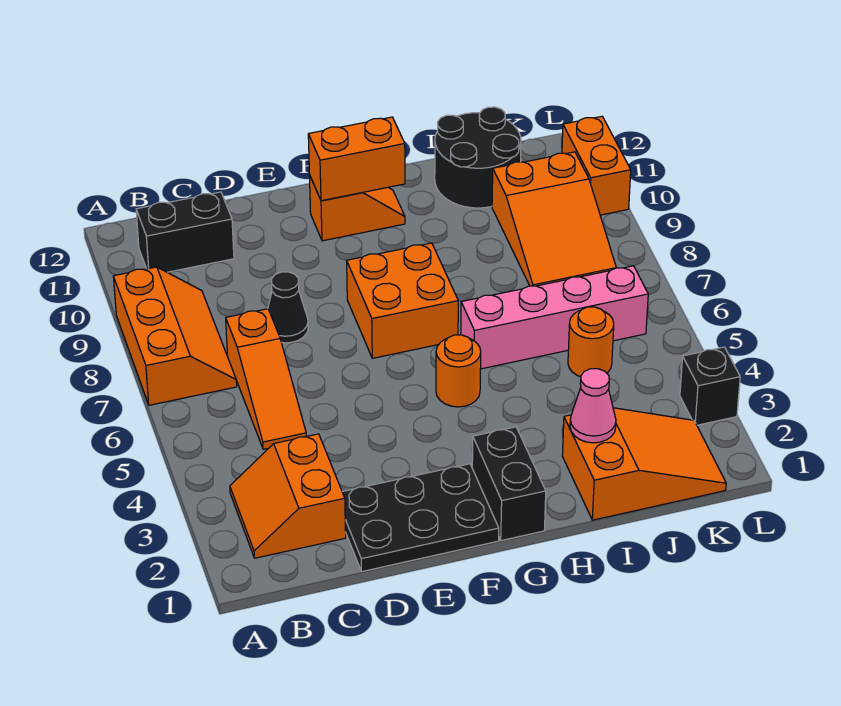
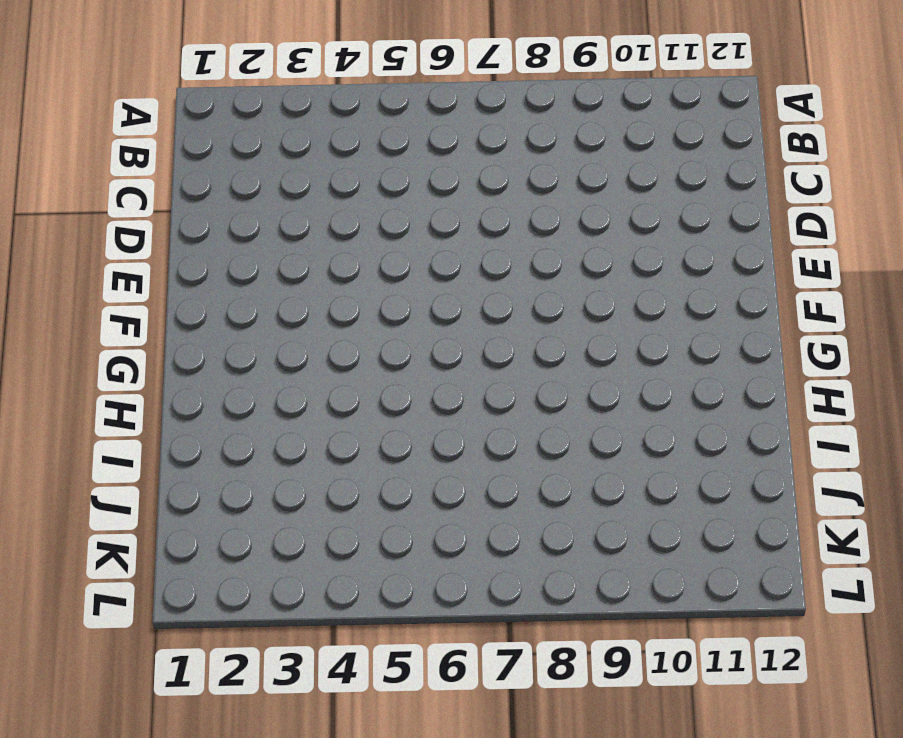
none -> orange 2x3 slope [113,267,237,405]
none -> orange 2x2 slope [230,434,346,558]
none -> black 1x2 brick [136,192,234,272]

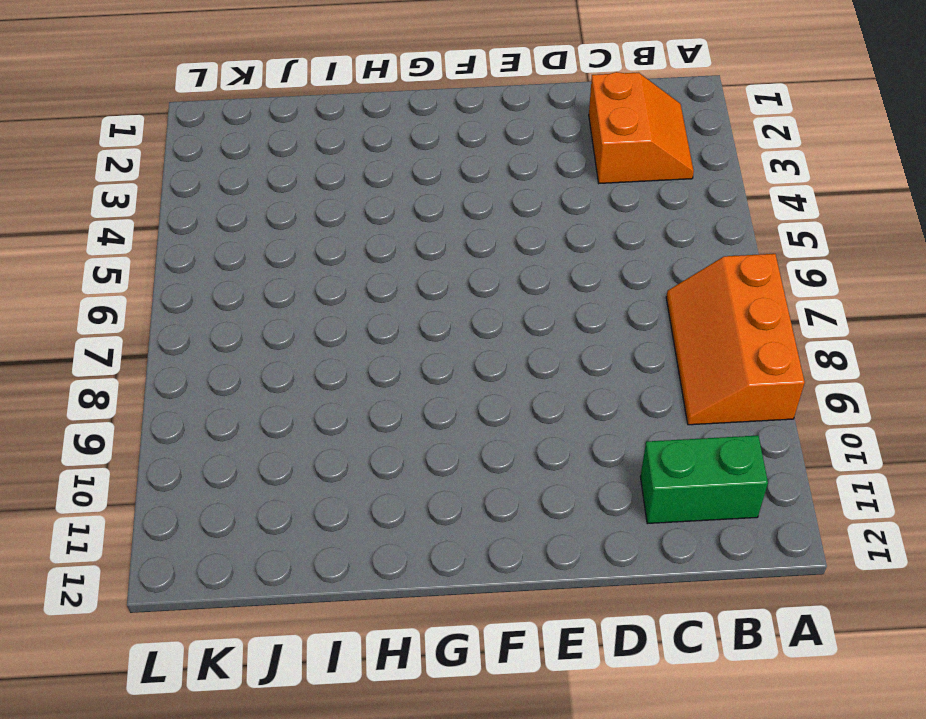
green 1x2 brick [640,435,768,524] -> black 1x2 brick [136,192,234,272]
none -> orange 1x3 slope [226,309,306,449]
none -> black 2x3 plate [342,464,499,571]
none -> black 1x1 cone [268,272,308,343]

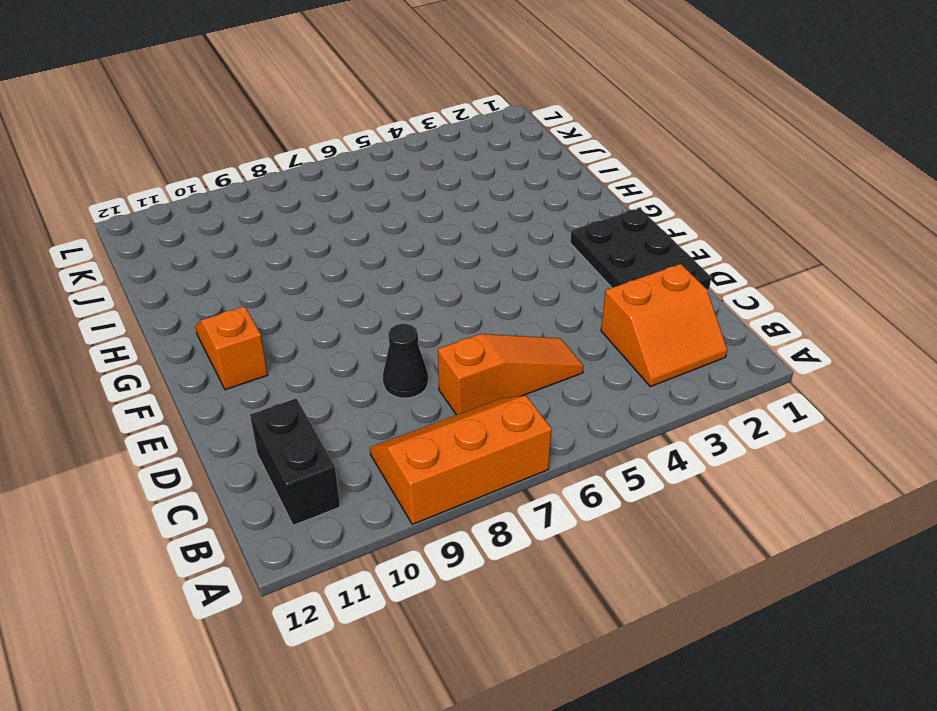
none -> orange 2x2 brick [347,243,458,358]
none -> black 1x2 brick [472,427,546,541]
none -> orange 1x1 round brick [436,335,481,407]

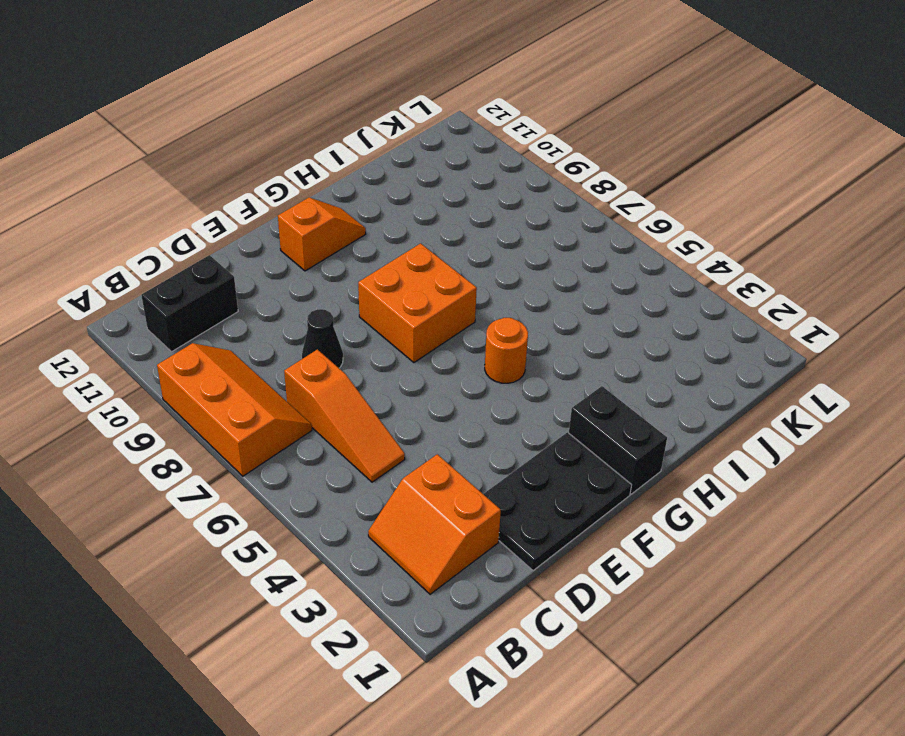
none -> pink 1x4 brick [461,266,648,369]
none -> orange 2x3 slope [562,408,726,520]
none -> black 2x2 round brick [435,107,521,208]

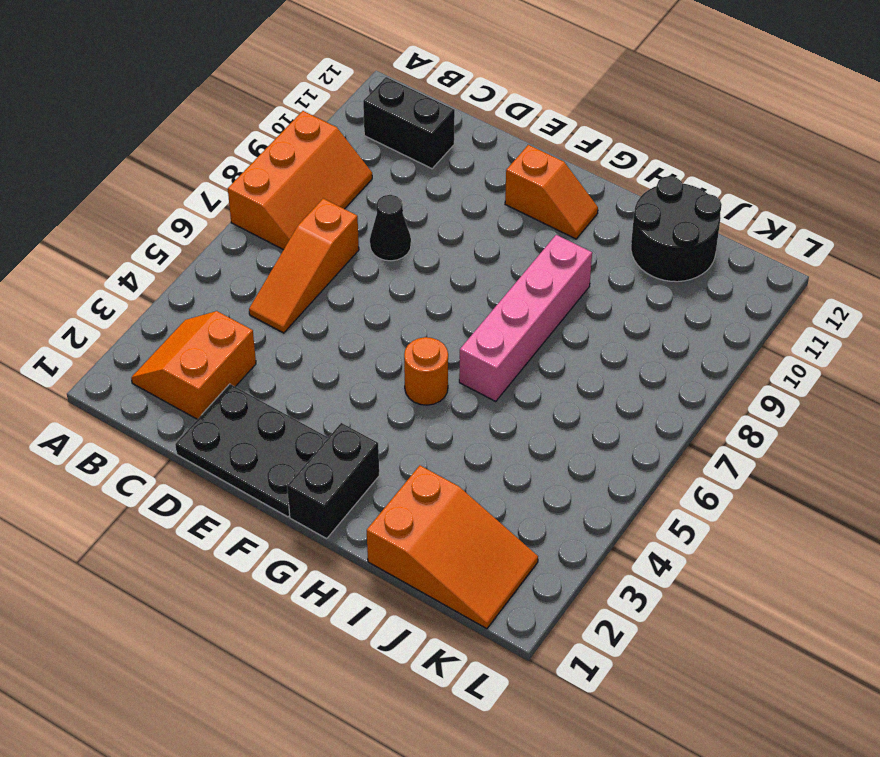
pink 1x4 brick [459,235,592,401] -> pink 1x4 brick turned to [461,266,648,369]
none -> orange 2x2 brick [347,243,458,358]
none -> orange 1x1 round brick [568,307,614,377]
none -> orange 2x3 slope [492,152,616,286]

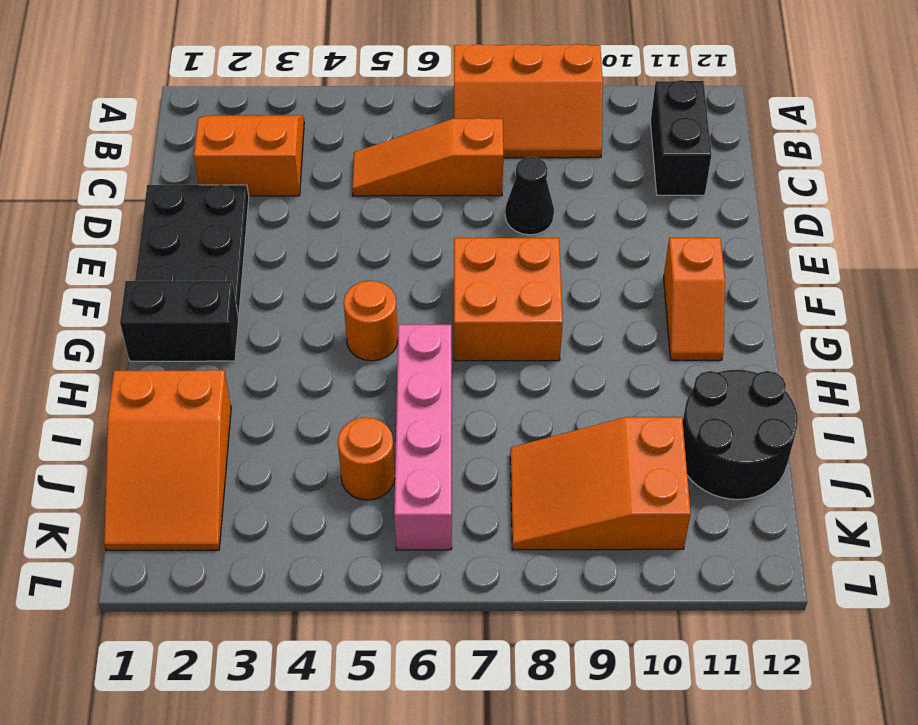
none -> black 1x1 brick [680,347,740,425]
none -> orange 1x2 brick [562,116,631,215]
none -> orange 1x2 brick [308,117,405,201]

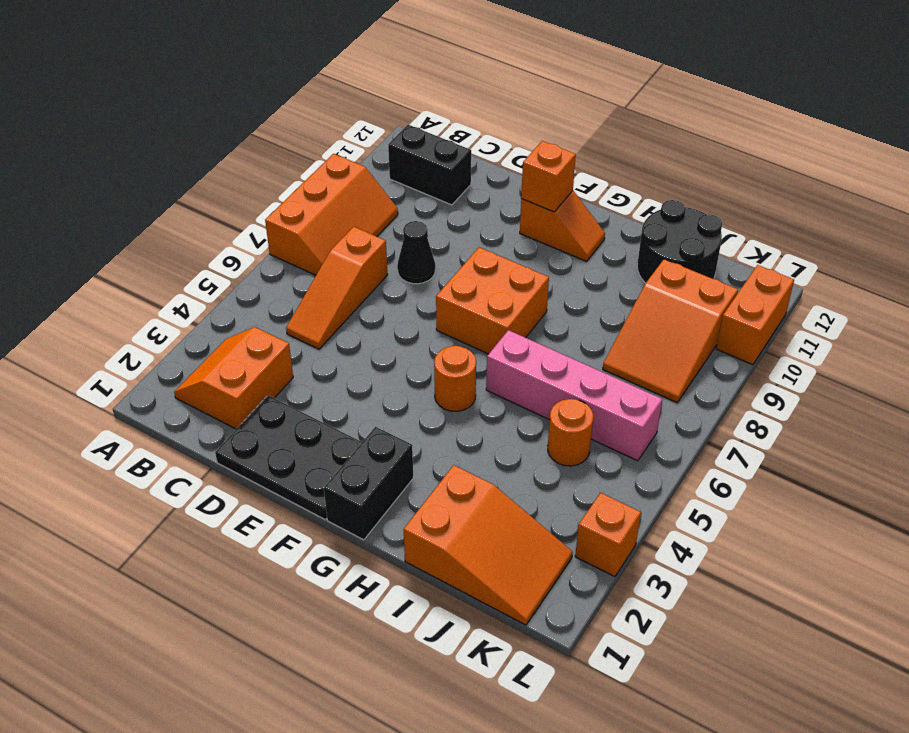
orange 1x1 brick [521,141,576,212] -> orange 1x2 brick [308,117,405,201]
orange 1x1 brick [575,493,641,577] -> black 1x1 brick [680,347,740,425]
none -> pink 1x1 cone [570,369,616,443]

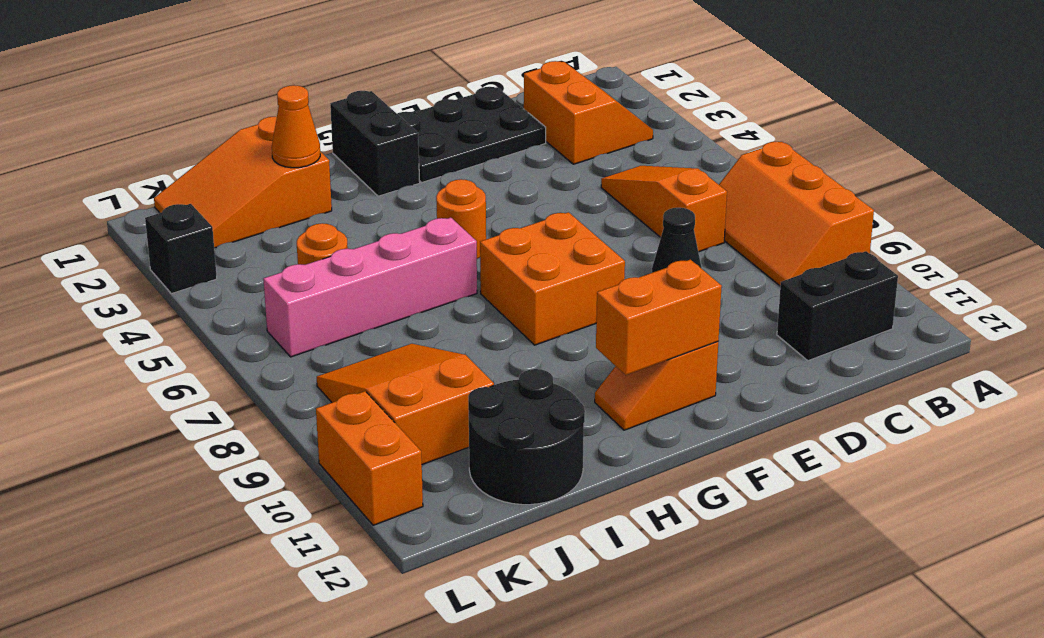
orange 1x1 cone [272,85,320,168] -> pink 1x1 cone [570,369,616,443]

